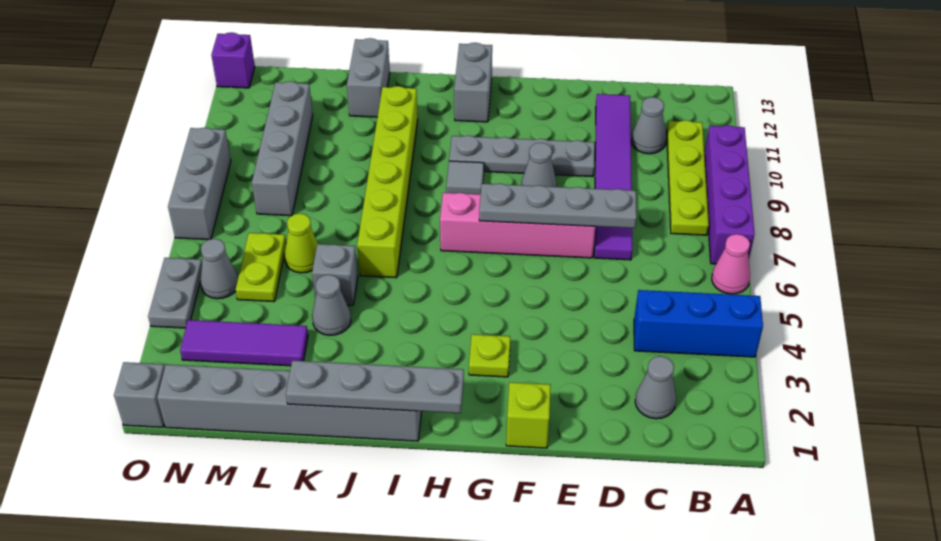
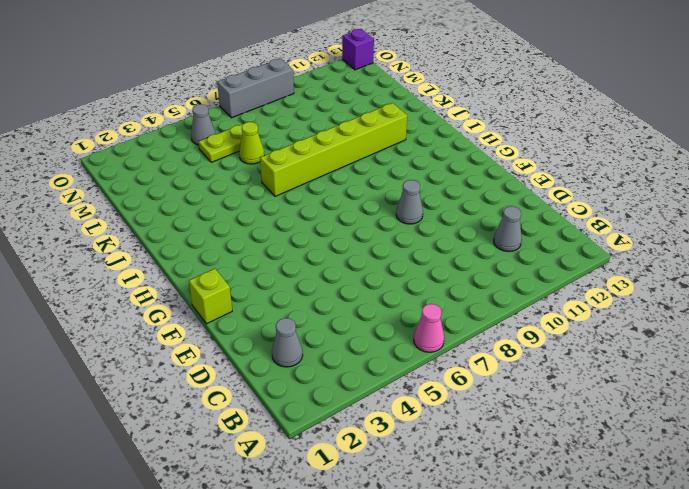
none -> blue 1x3 brick [634,290,763,357]
none -> purple 1x4 brick [704,125,755,264]
none -> lime 1x4 plate [667,120,709,235]
none -> purple 1x6 tile [594,94,632,260]

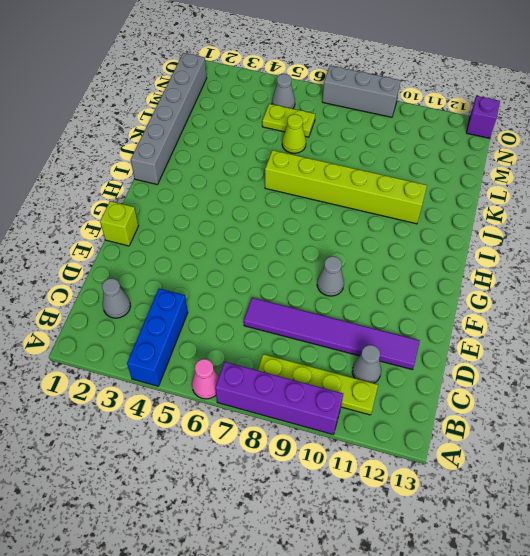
none -> pink 1x4 brick [440,193,596,258]
none -> grey 1x4 plate [449,135,595,177]
none -> lime 1x1 plate [469,334,510,377]
none -> grey 1x1 tile [446,161,484,194]

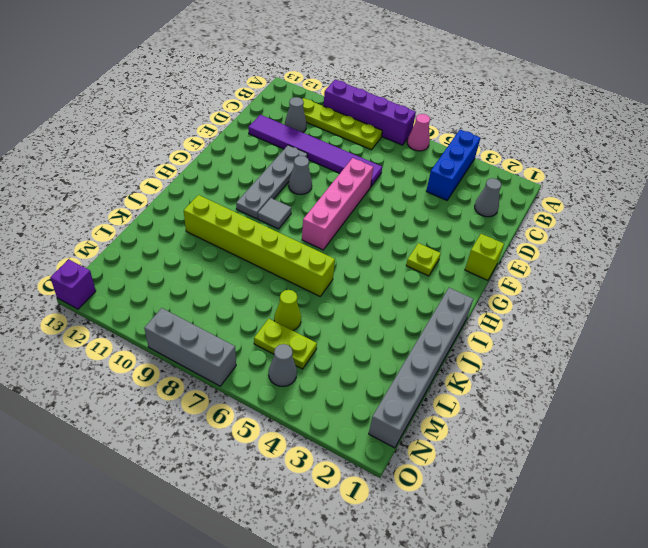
none -> grey 1x2 brick [454,43,492,122]
none -> grey 1x1 cone [312,275,351,335]
none -> grey 1x1 brick [312,244,358,305]
none -> grey 1x2 brick [347,38,390,117]

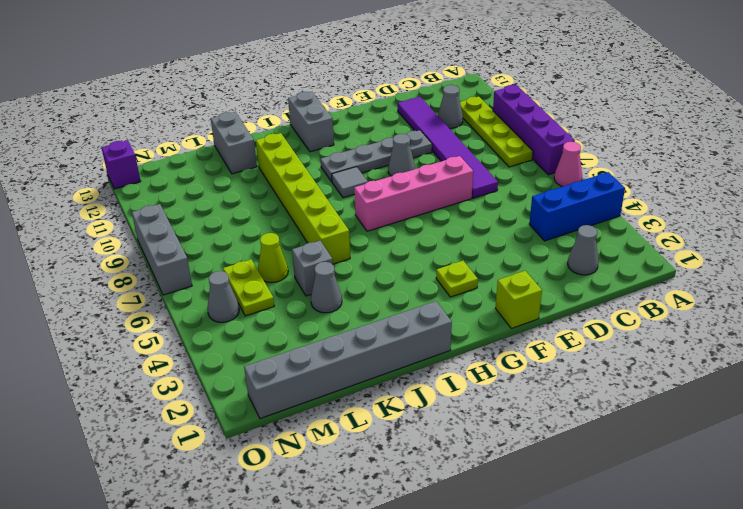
none -> purple 1x3 tile [180,320,308,366]
none -> grey 1x4 brick [252,81,313,216]
none -> grey 1x1 brick [114,362,165,427]
none -> grey 1x2 plate [148,258,202,328]

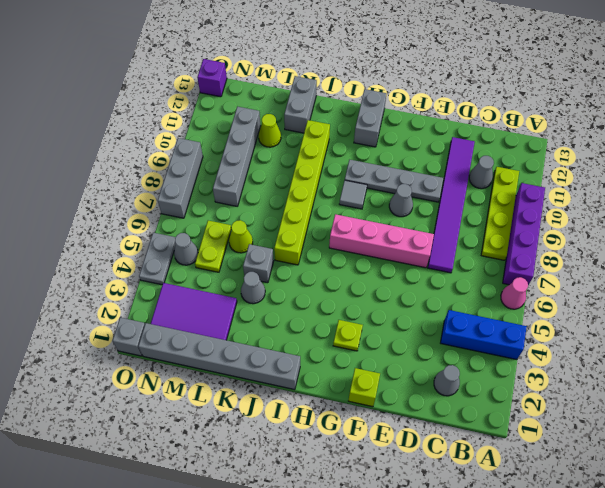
purple 2x3 tile [151,283,237,340] -> purple 1x3 tile [180,320,308,366]
lime 1x1 cone [259,114,281,147] -> none
none -> grey 1x4 plate [479,183,637,228]
none -> grey 1x4 plate [286,361,464,413]

